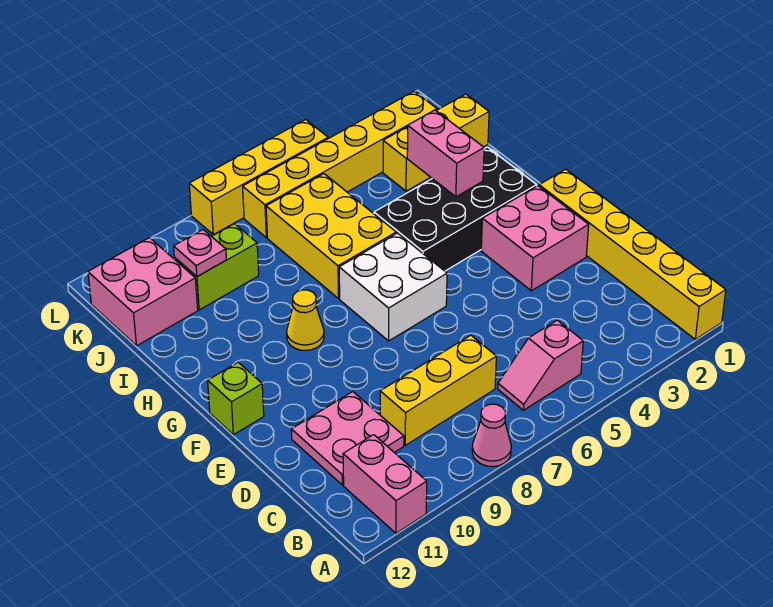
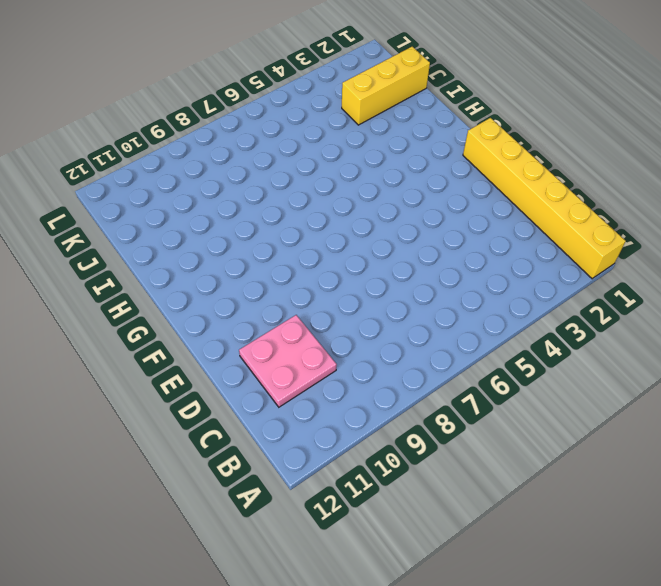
none -> pink 1x1 cone [472,404,511,467]
none -> pink 1x2 brick [343,435,427,533]
none -> pink 1x2 slope [498,320,583,410]

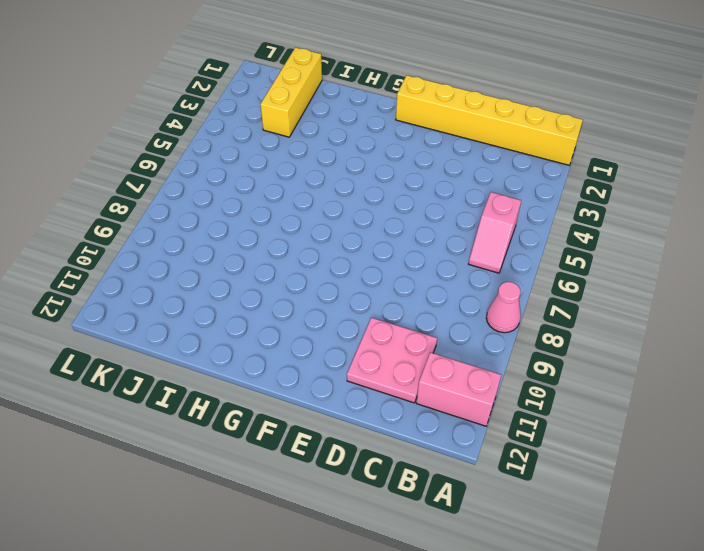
none -> yellow 1x3 brick [380,335,496,445]
none -> pink 2x2 brick [481,186,589,291]
none -> white 2x2 brick [339,233,447,341]

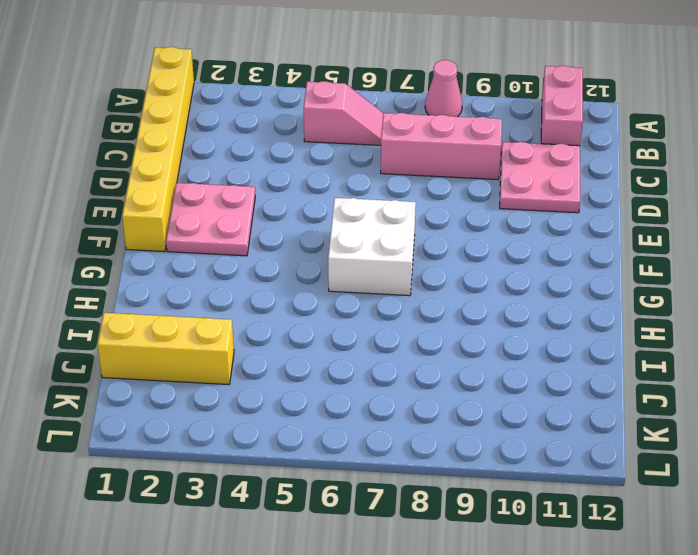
pink 1x3 brick [381,113,502,180] -> yellow 1x3 brick [380,335,496,445]
pink 2x2 plate [166,183,255,256] -> pink 2x2 brick [481,186,589,291]
none -> lime 1x1 brick [208,362,264,435]
none -> black 2x4 brick [374,147,537,271]
none -> yellow 1x1 cone [287,290,324,350]

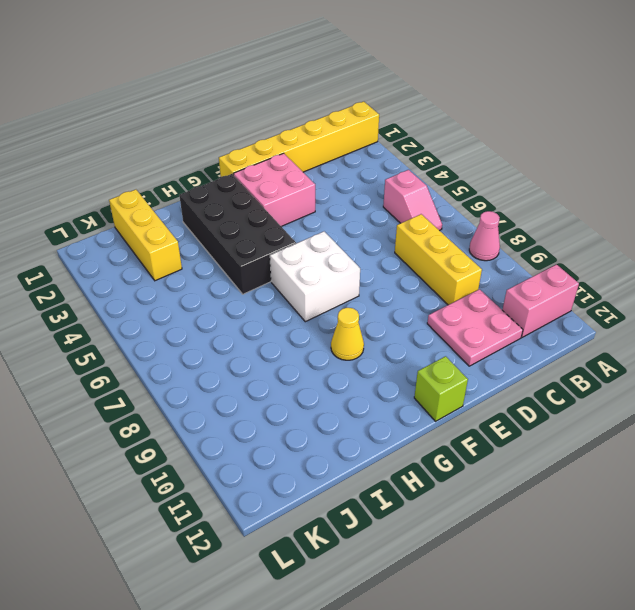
none -> yellow 2x3 brick [266,174,396,299]
none -> lime 1x2 brick [174,224,259,310]
none -> pink 2x2 brick [88,238,198,346]

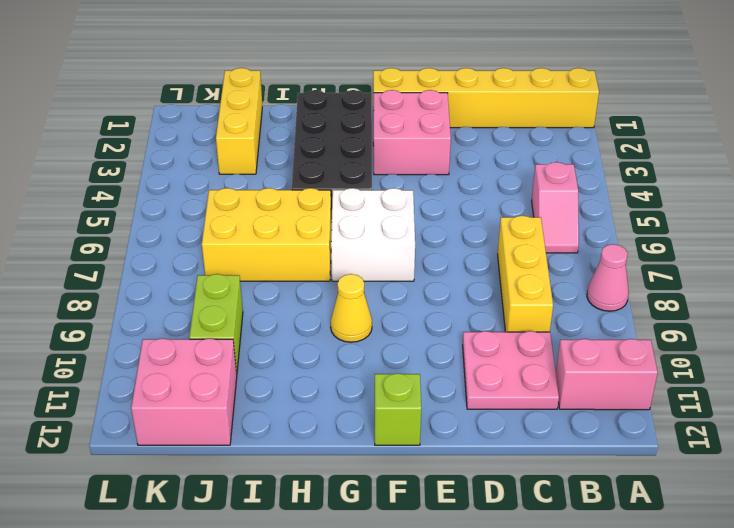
none -> yellow 1x6 brick [243,91,437,238]
none -> yellow 1x4 brick [189,120,328,235]
none -> pink 1x2 brick [407,110,484,197]

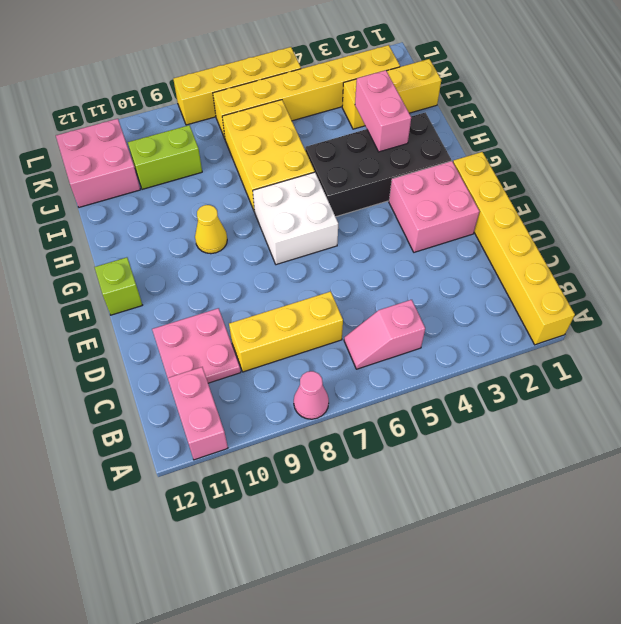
none -> pink 1x1 plate [174,230,226,277]

